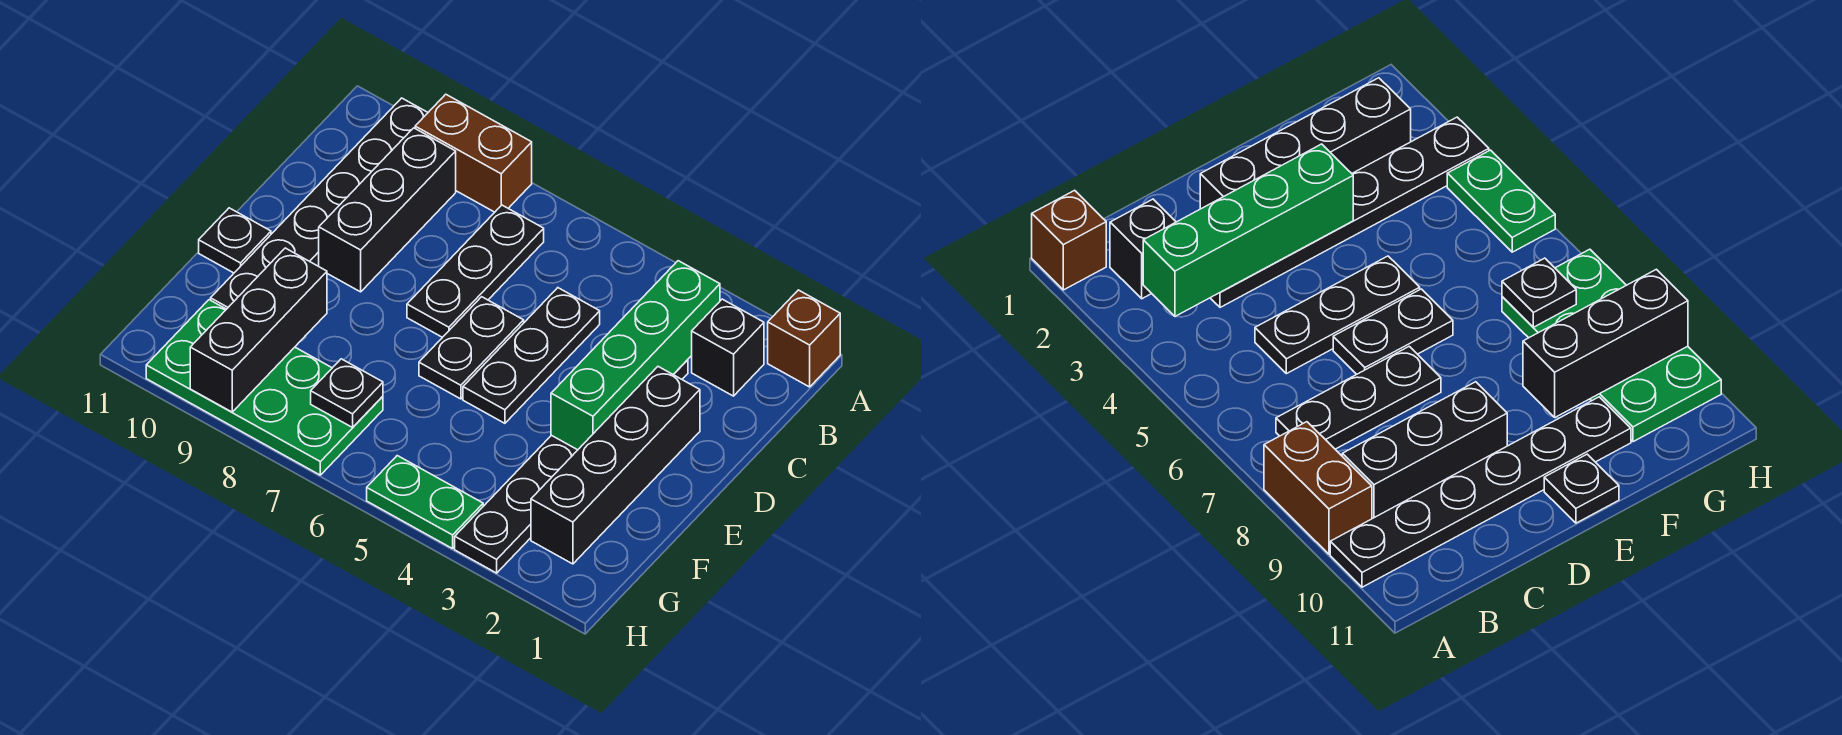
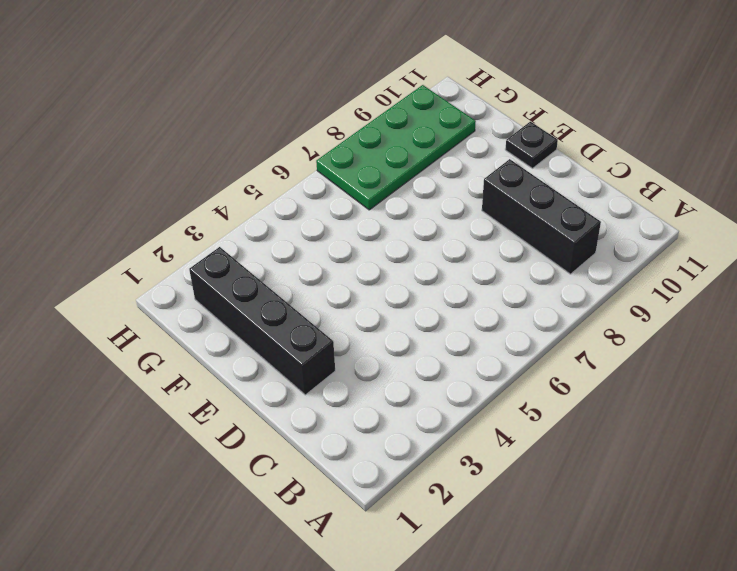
none -> brown 1x1 brick [768,290,840,387]
none -> brown 1x2 brick [415,94,532,212]
none -> black 1x6 plate [211,98,428,309]

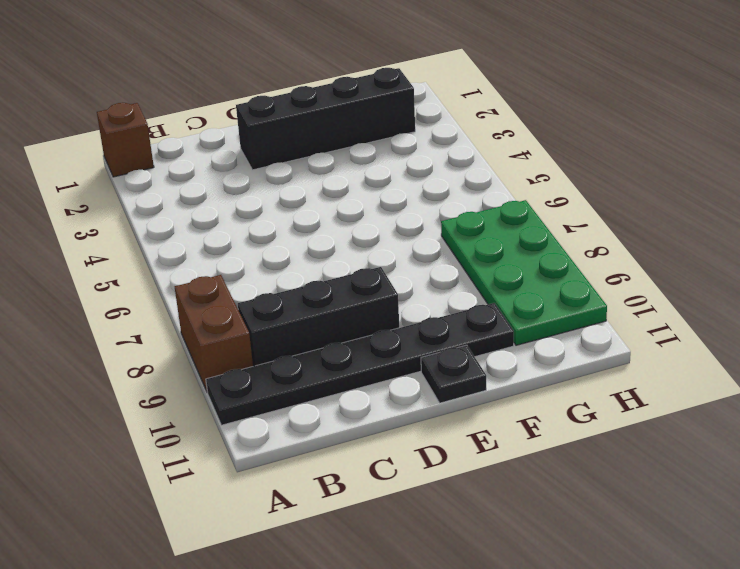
none -> black 1x1 brick [692,299,764,396]
none -> black 1x3 plate [407,205,544,337]
none -> black 1x6 plate [455,360,688,573]

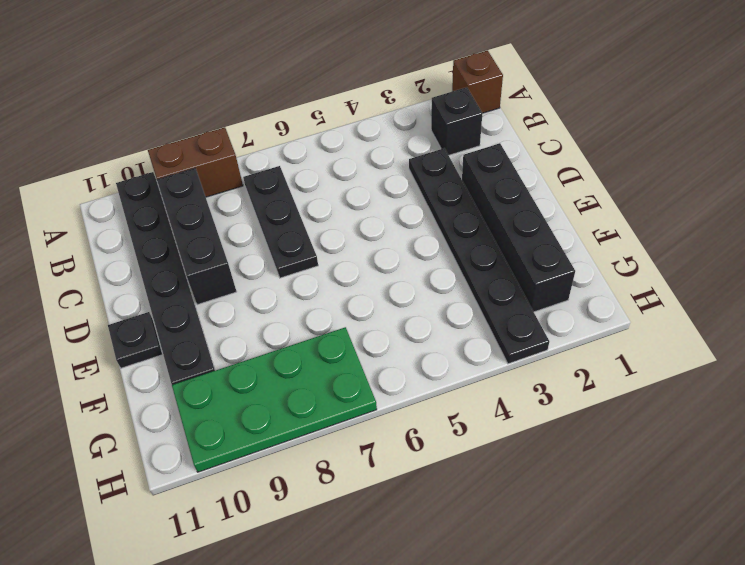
none -> black 1x3 plate [463,288,600,423]
none -> black 1x2 plate [419,297,524,399]
none -> green 1x2 plate [367,456,483,549]

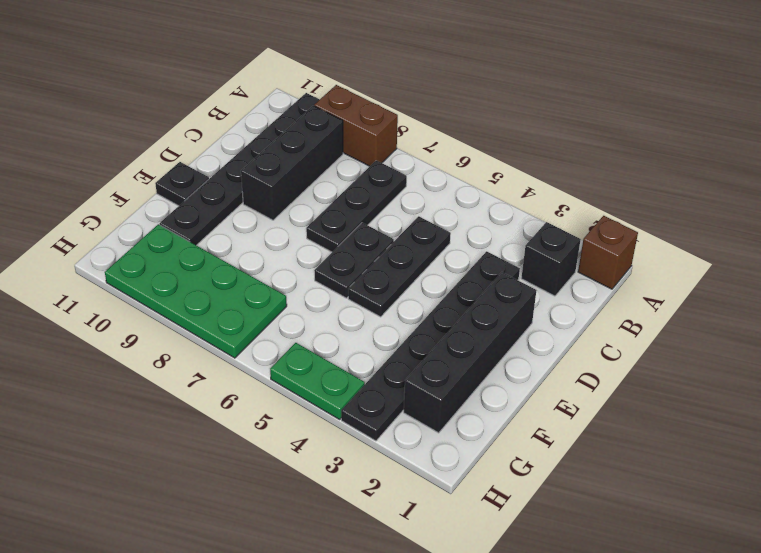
none -> green 1x4 brick [551,261,720,450]
none -> black 1x3 brick [190,248,327,412]
none -> black 1x1 plate [311,359,383,427]

